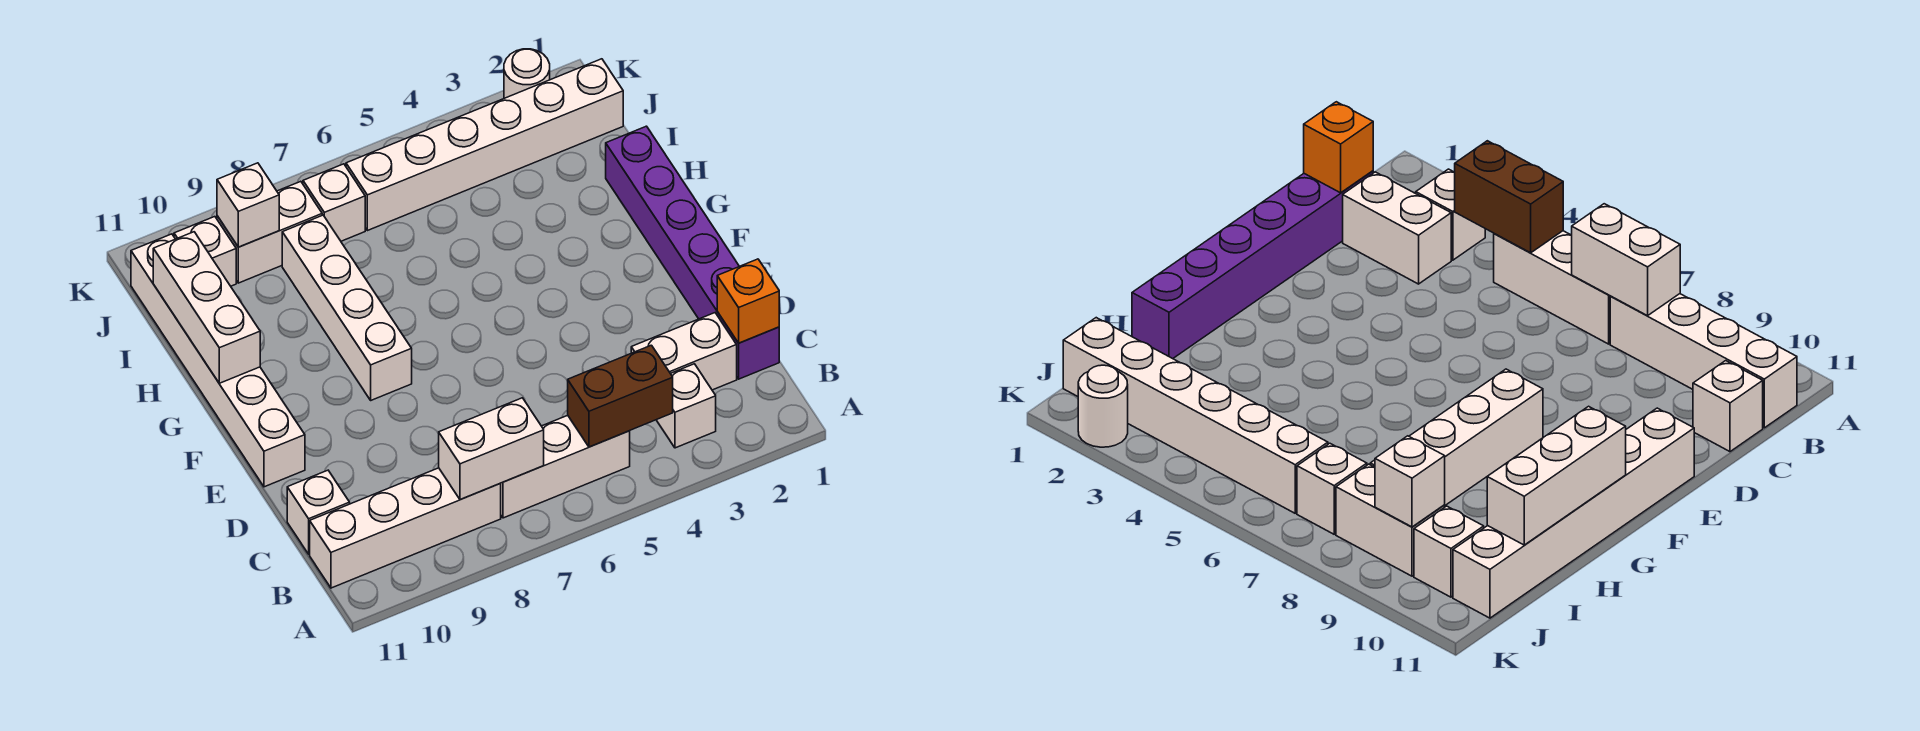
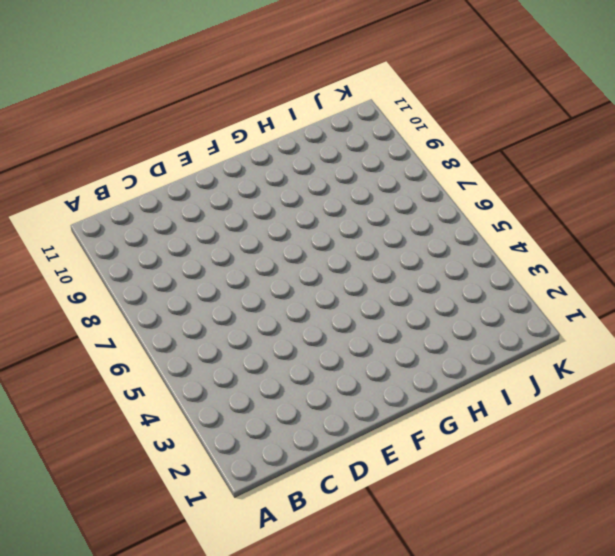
none -> white 1x1 brick [657,364,716,448]
none -> white 1x3 brick [501,415,630,518]
none -> white 1x4 brick [310,468,501,588]

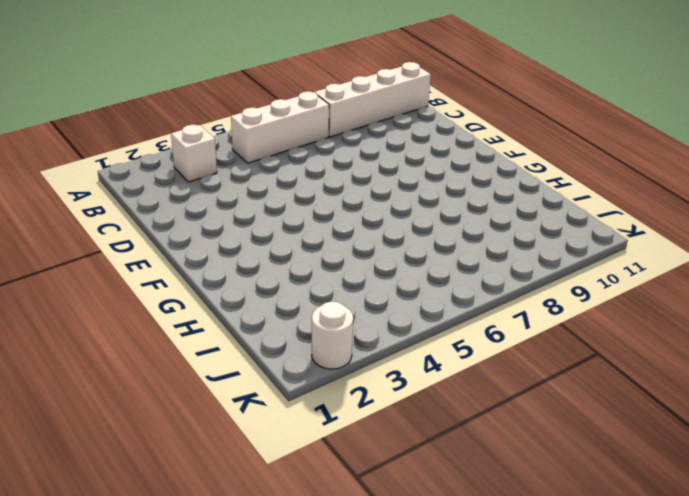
none -> purple 1x6 brick [606,126,779,379]
none -> white 1x2 brick [631,313,737,390]
none -> white 1x1 brick [287,470,350,554]

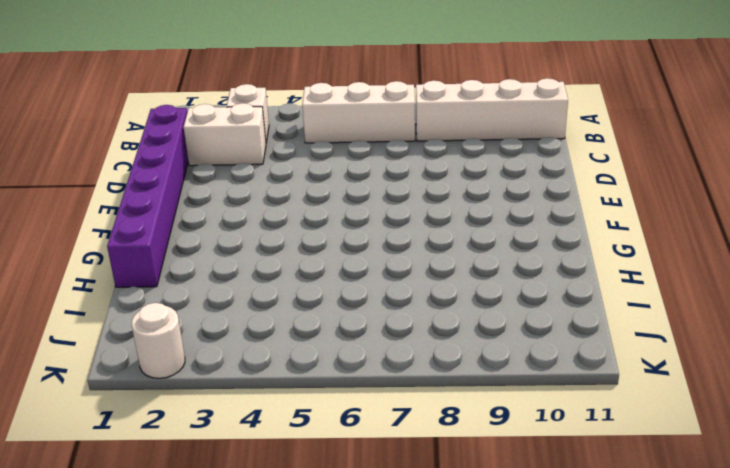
none -> white 1x1 brick [287,470,350,554]
none -> white 1x6 brick [131,234,305,487]
none -> white 1x4 brick [282,215,412,400]

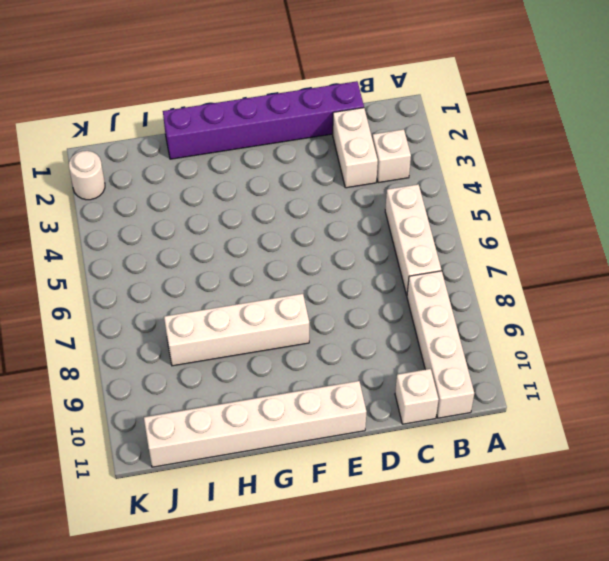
none -> white 1x6 brick [346,59,623,231]
none -> white 1x1 brick [303,164,365,241]
none -> white 1x2 brick [217,181,322,283]

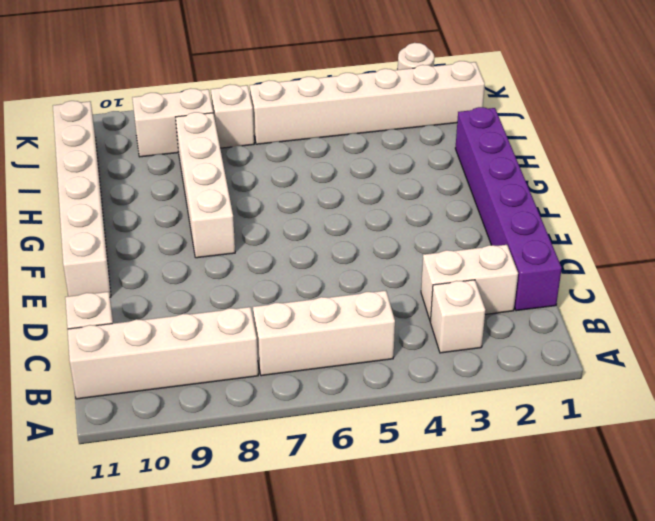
none -> white 1x1 brick [174,217,236,286]
none -> brown 1x2 brick [568,345,673,447]
none -> white 1x2 brick [439,398,544,500]

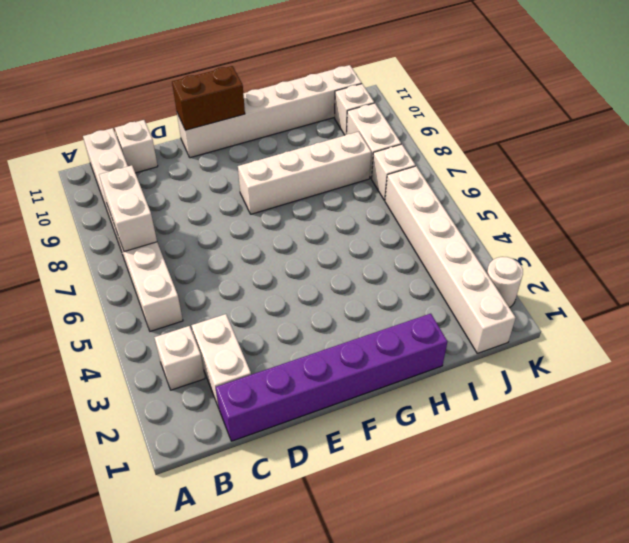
brown 1x2 brick [172,66,245,130] -> brown 1x2 brick turned to [568,345,673,447]
none -> orange 1x1 brick [717,259,779,343]
none -> white 1x3 brick [153,232,260,383]
none -> white 1x1 brick [217,163,279,247]

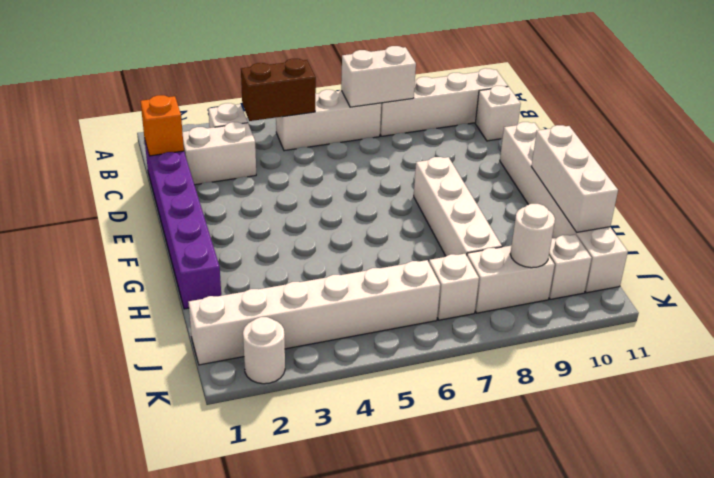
white 1x1 round brick [510,204,555,268] -> white 1x1 brick [217,163,279,247]

